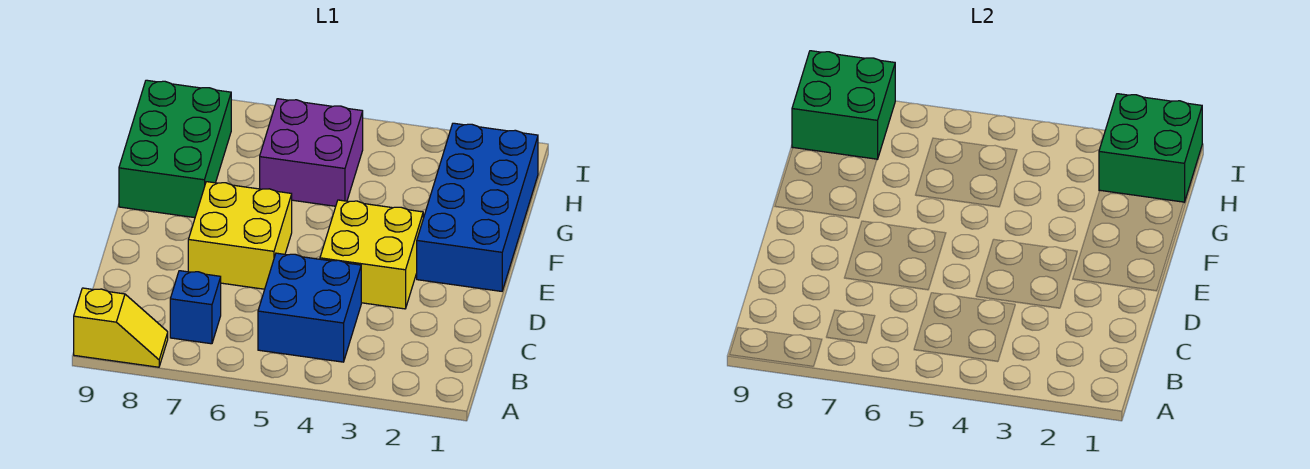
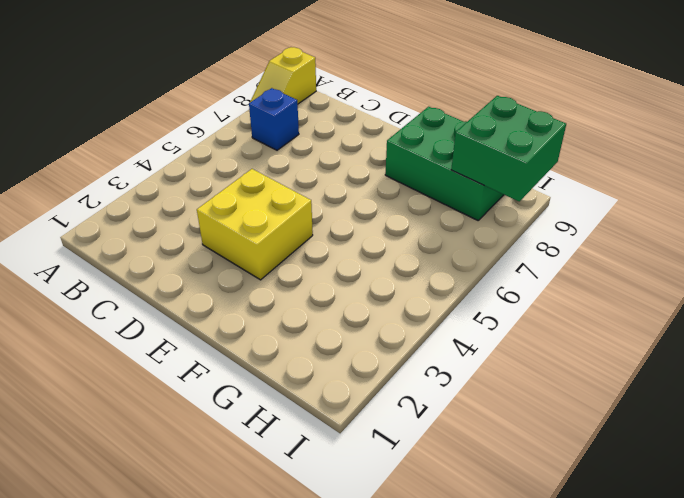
none -> blue 2x2 brick [258,253,361,362]
none -> yellow 2x2 brick [188,182,292,289]

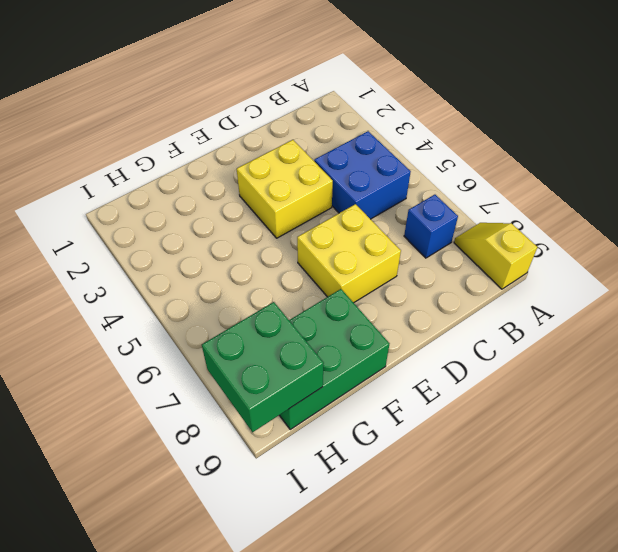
none -> blue 2x4 brick [417,123,538,291]
none -> purple 2x2 brick [260,99,363,206]

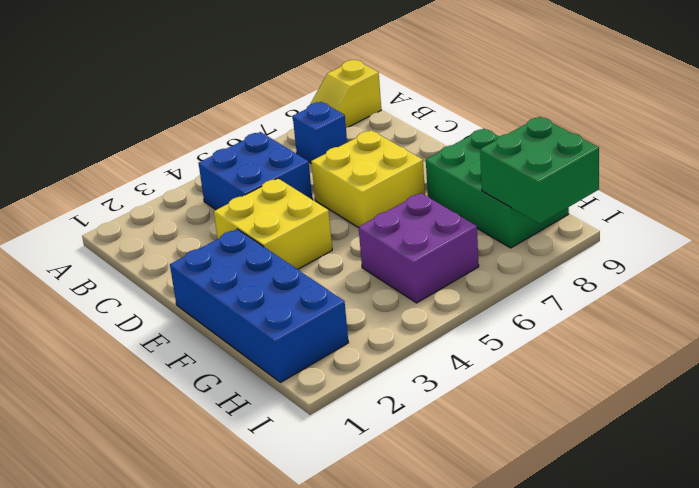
none -> green 2x2 brick [1099,94,1202,202]

